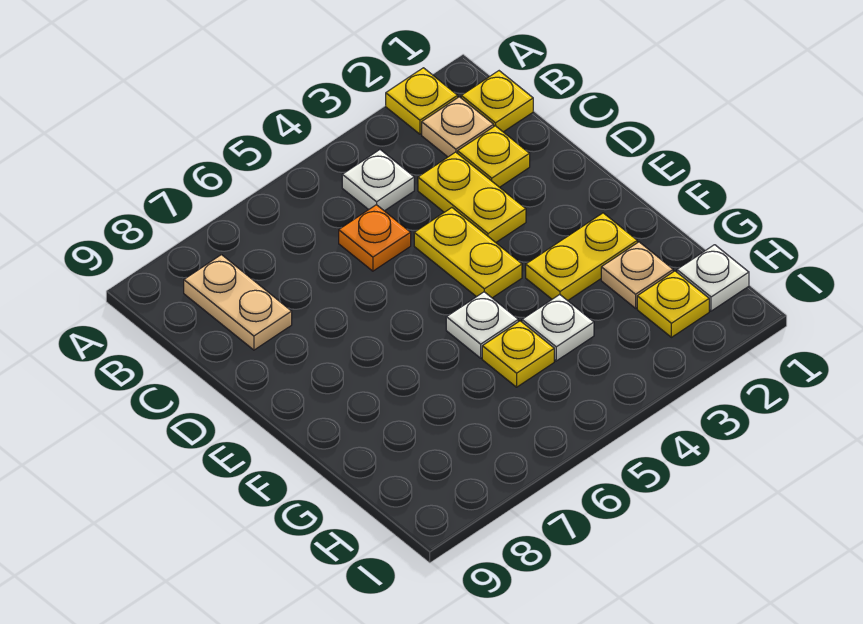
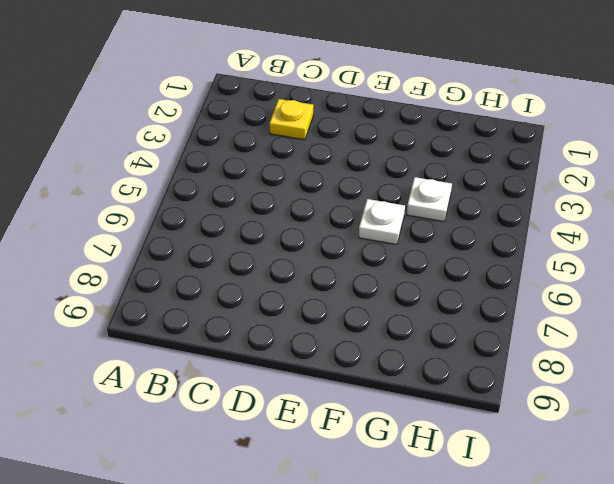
none -> yellow 1x1 plate [386,68,458,134]
none -> yellow 1x1 plate [461,71,533,132]
none -> tan 1x1 plate [422,97,494,157]

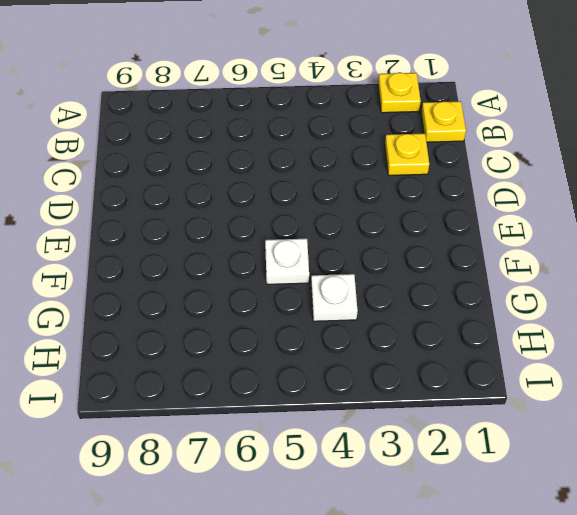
none -> tan 1x1 plate [422,97,494,157]
none -> white 1x1 plate [342,150,414,211]
none -> tan 1x2 plate [184,255,292,350]

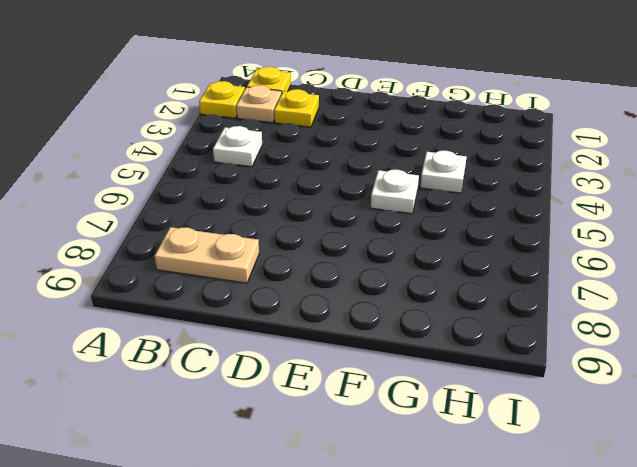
none -> yellow 1x2 plate [418,152,526,242]
none -> orange 1x1 plate [339,205,411,271]
none -> yellow 1x2 plate [414,208,522,298]

